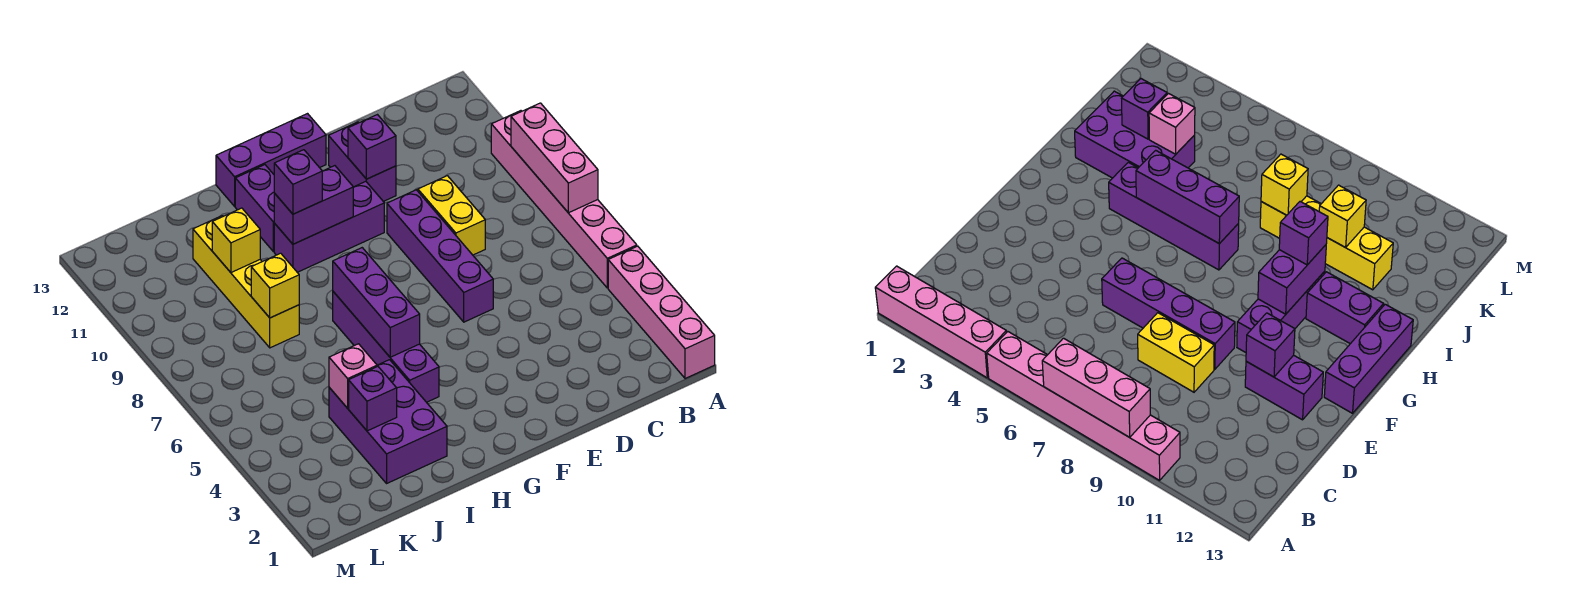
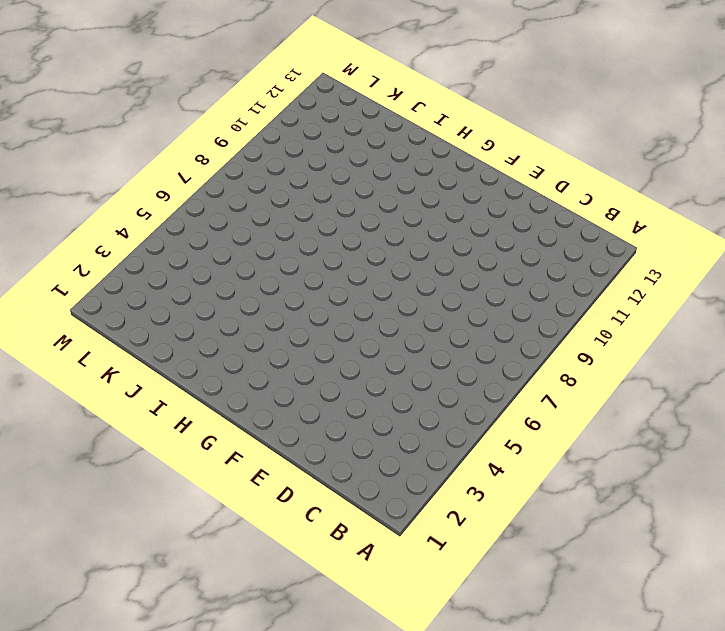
none -> pink 1x4 brick [608,246,715,379]
none -> pink 1x6 brick [491,111,637,288]
none -> yellow 1x2 brick [418,176,485,255]

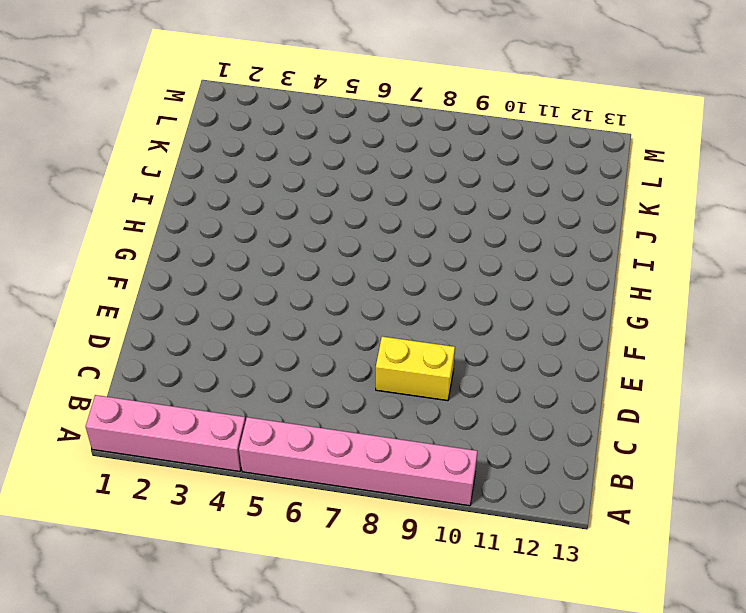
none -> purple 1x4 brick [387,190,493,322]
none -> purple 1x2 brick [329,122,396,202]
none -> purple 1x3 brick [274,181,384,272]

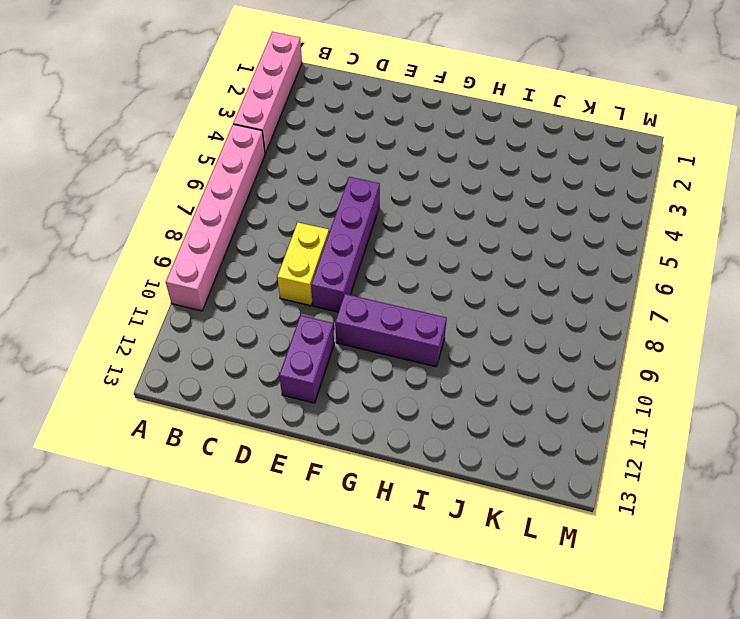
none -> purple 1x3 brick [216,114,326,206]
none -> purple 1x4 brick [333,292,439,402]
none -> purple 1x2 brick [235,165,274,252]

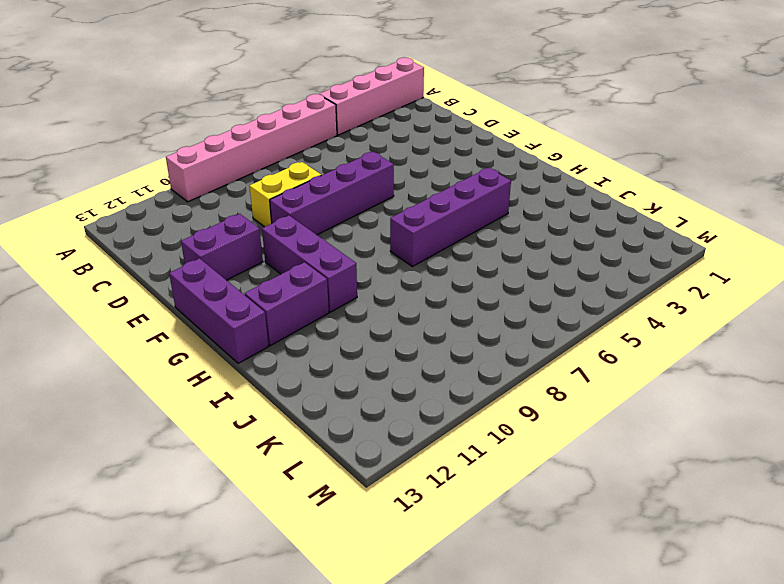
none -> purple 2x3 brick [329,360,447,483]
none -> yellow 1x4 brick [193,216,299,348]
none -> pink 1x3 brick [511,103,598,213]

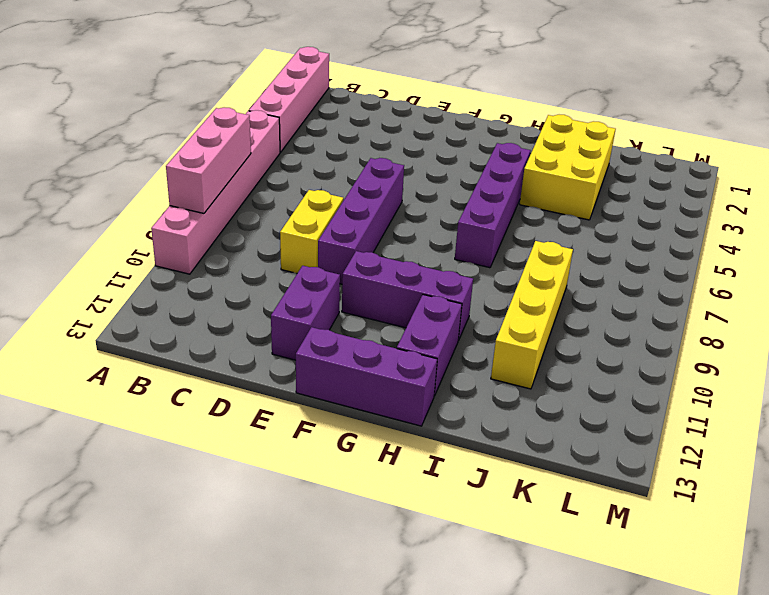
yellow 2x3 brick [520,115,616,220] -> purple 2x3 brick [329,360,447,483]
none -> purple 1x1 brick [348,115,396,179]
none -> purple 1x2 brick [274,166,353,244]
none -> purple 1x3 brick [333,248,420,357]

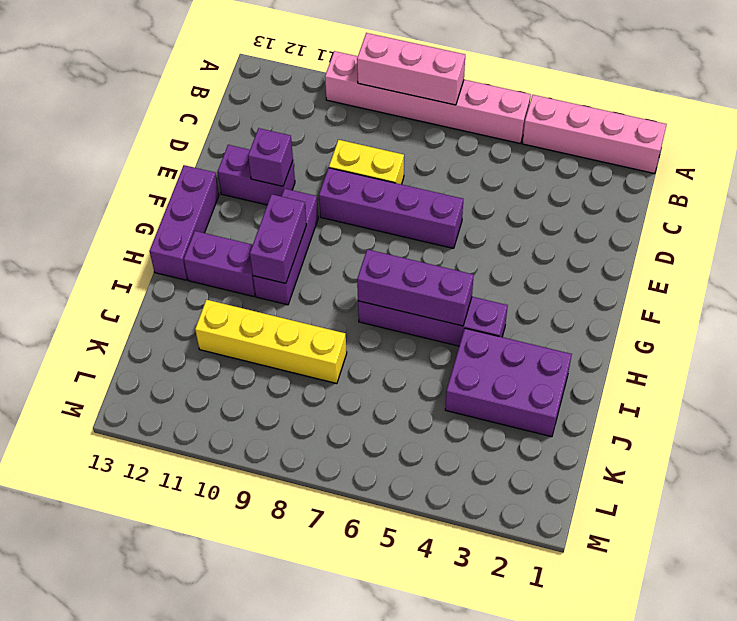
none -> purple 1x1 brick [349,367,397,431]
none -> pink 1x1 brick [329,344,377,408]
none -> yellow 1x1 brick [251,253,299,318]

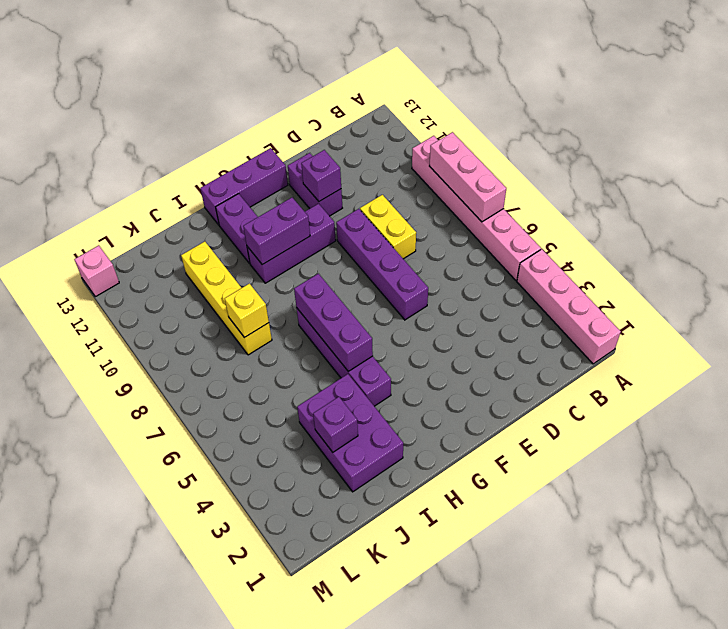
pink 1x1 brick [74,245,119,297] -> pink 1x1 brick moved to [329,344,377,408]
none -> yellow 1x1 brick [212,208,260,272]
none -> purple 1x1 brick [274,150,322,214]

